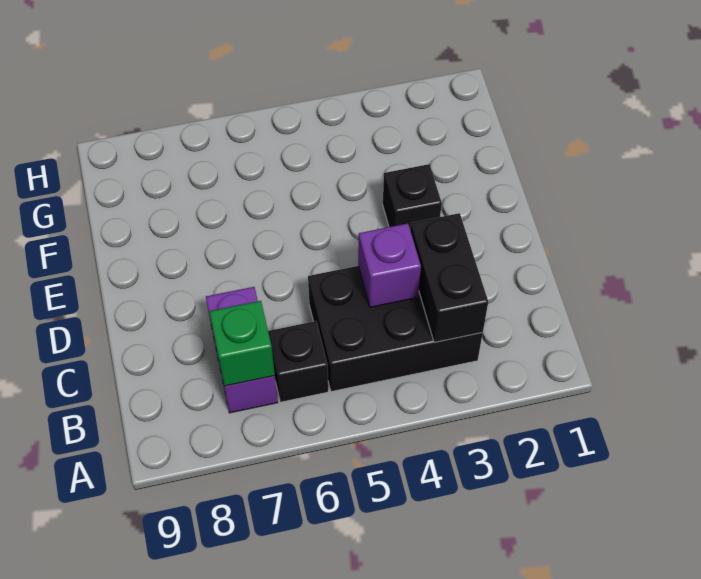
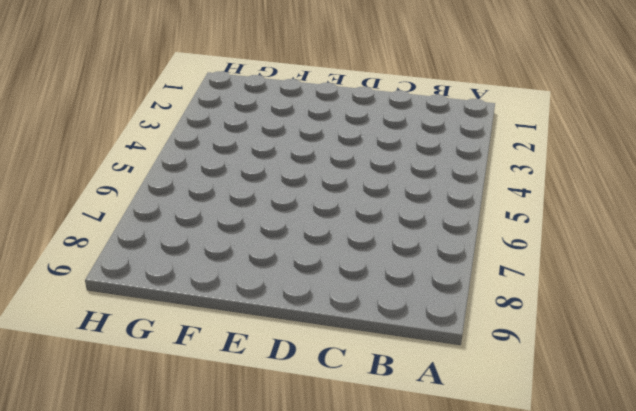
none -> black 2x3 brick [308,266,483,392]
none -> black 1x1 brick [268,321,328,402]

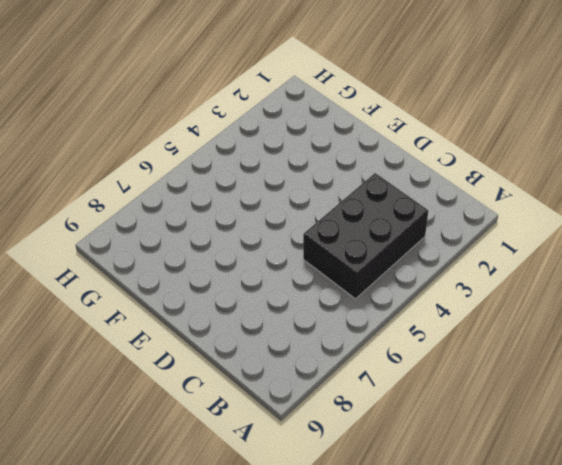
none -> black 1x1 brick [268,321,328,402]
none -> purple 1x2 brick [206,287,278,413]

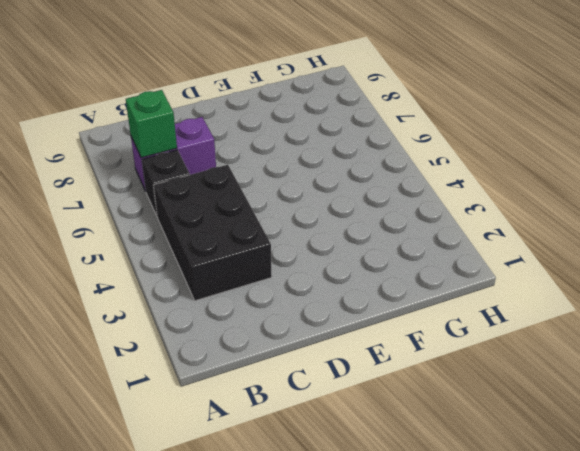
none -> black 1x1 brick [383,164,442,228]
none -> black 1x2 brick [410,213,488,342]

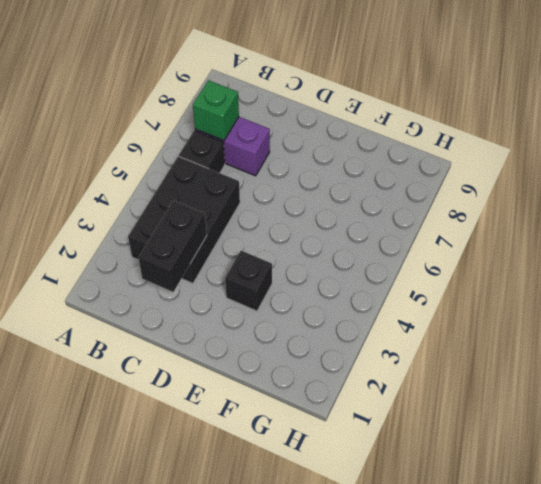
black 1x2 brick [138,200,207,292] -> black 1x2 brick turned to [410,213,488,342]
none -> purple 1x1 brick [358,223,421,307]

